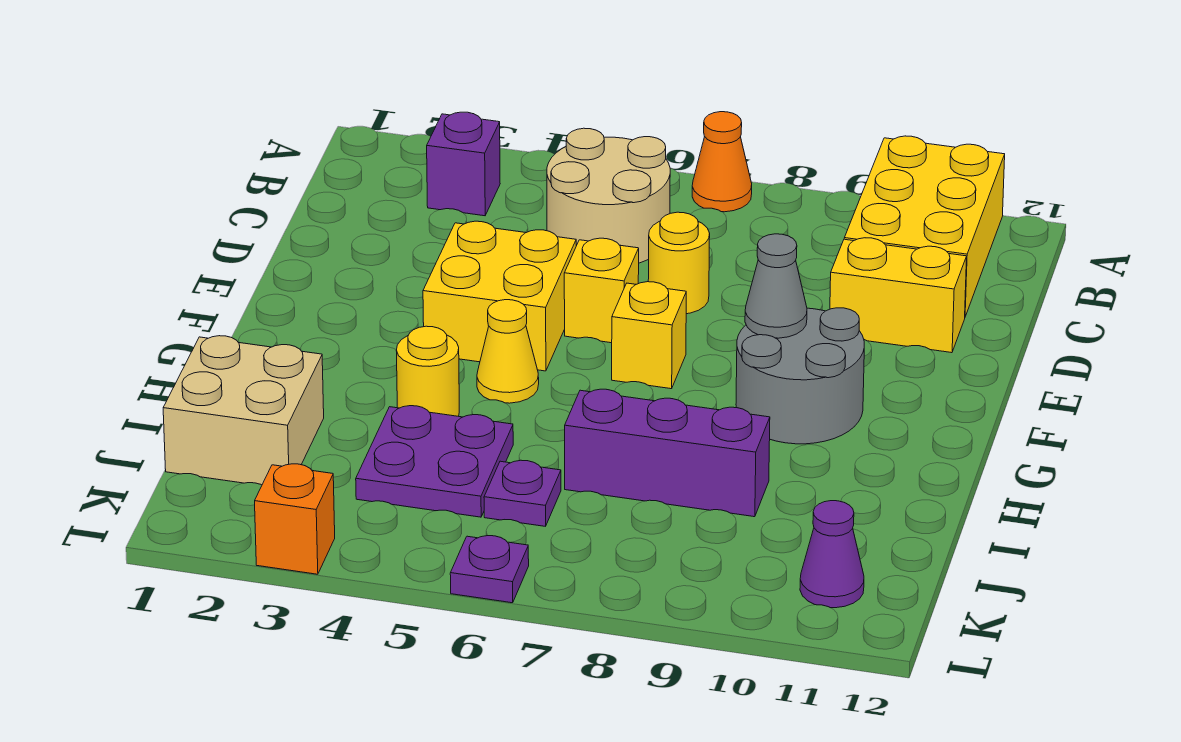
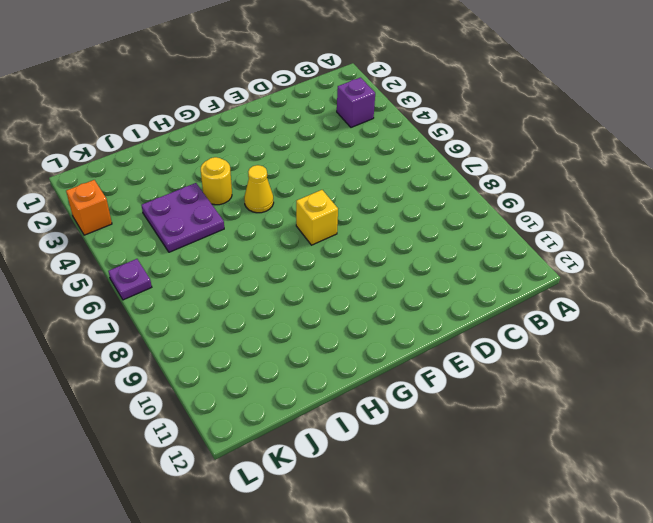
none -> orange 1x1 cone [692,112,752,212]
none -> yellow 2x3 brick [844,136,1005,316]
none -> tan 2x2 round brick [547,128,670,263]

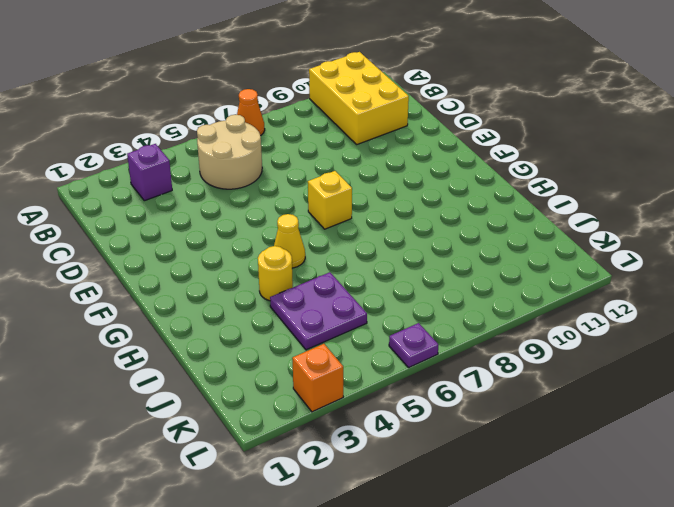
none -> yellow 1x1 round brick [648,212,710,314]
none -> yellow 1x2 brick [830,238,967,353]
none -> yellow 2x2 brick [423,221,576,371]

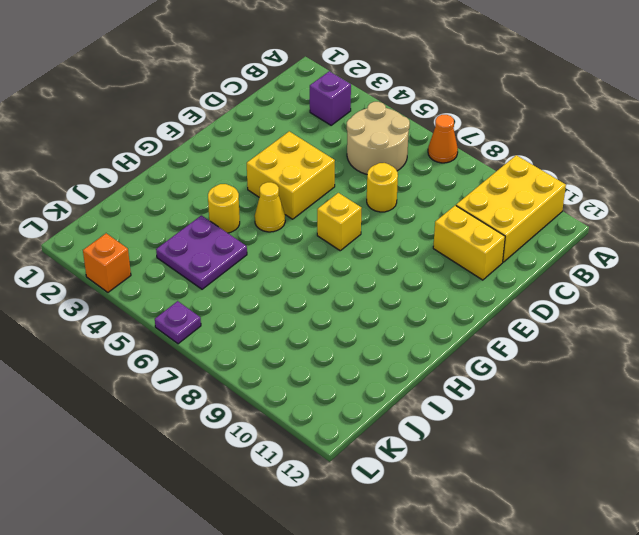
none -> yellow 1x1 brick [564,238,639,343]
none -> grey 2x2 round brick [736,308,864,444]
none -> tan 2x2 brick [163,336,324,485]

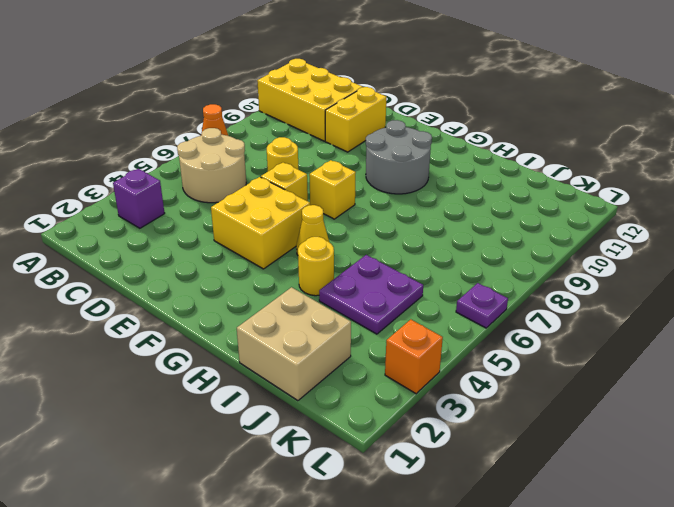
none -> purple 1x3 brick [565,389,770,517]
none -> purple 1x1 plate [484,460,561,526]
none -> purple 1x1 cone [800,501,864,608]

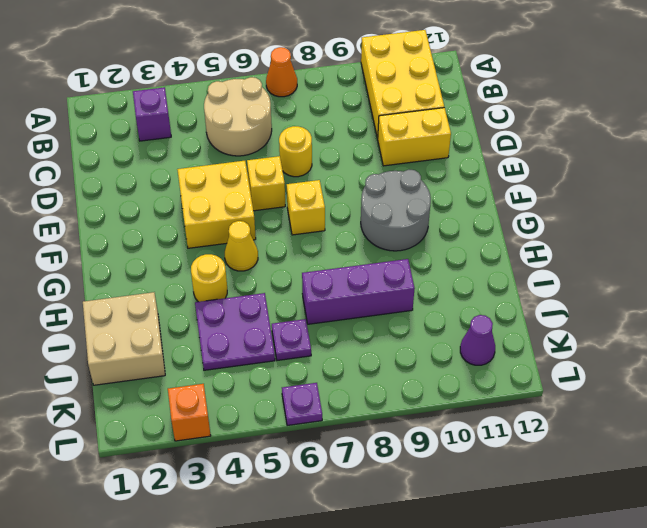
none -> grey 1x1 cone [745,234,807,338]

